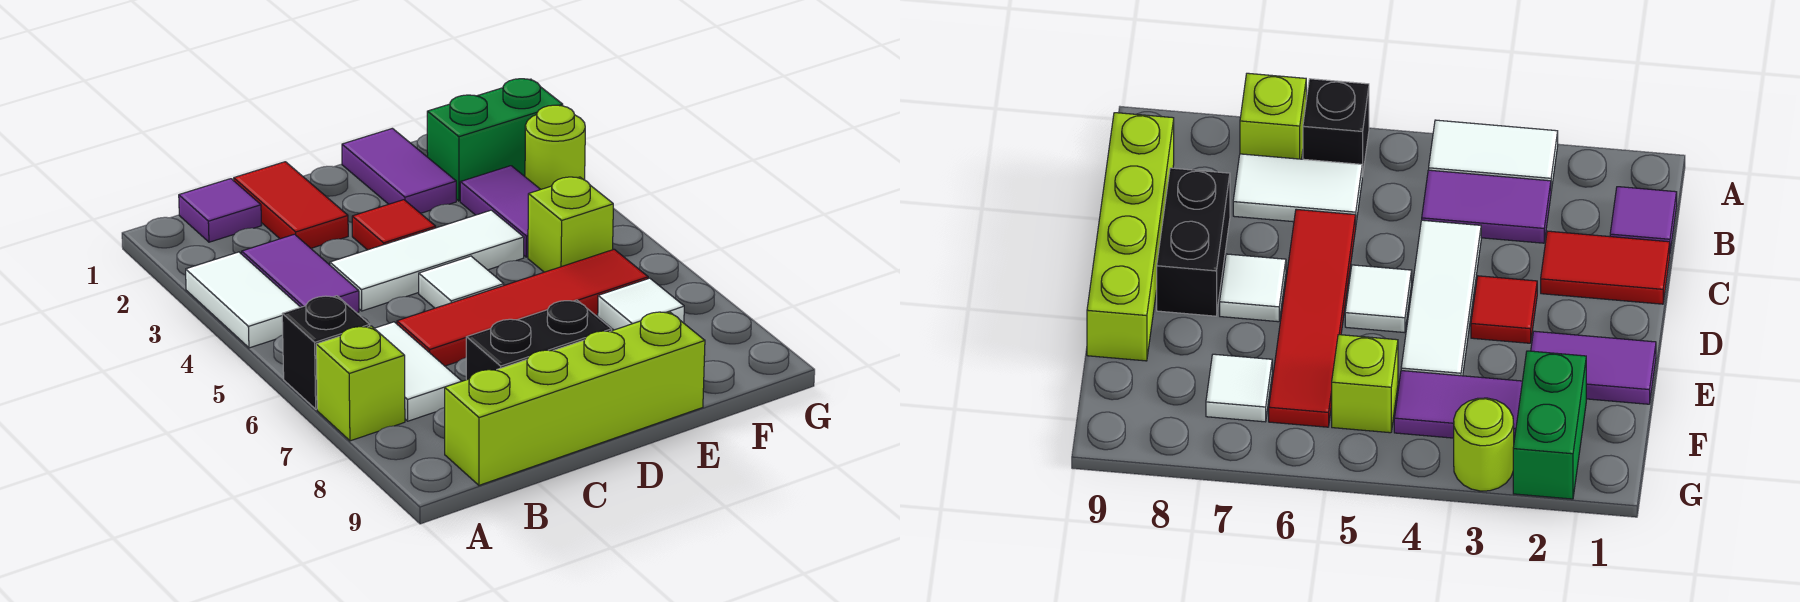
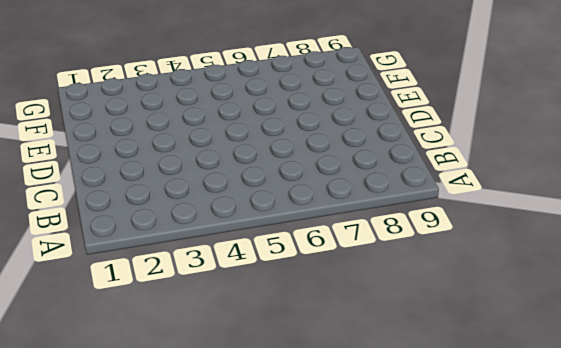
none -> white 1x2 tile [186,252,300,348]
none -> black 1x1 brick [282,296,370,409]
none -> lime 1x1 brick [316,326,405,441]

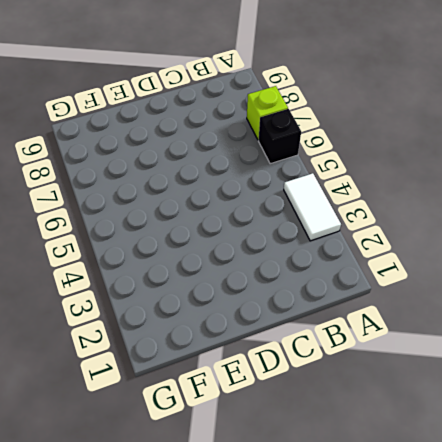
none -> purple 1x1 tile [179,179,262,242]
none -> purple 1x2 tile [242,234,359,313]
none -> white 1x2 tile [374,322,461,421]

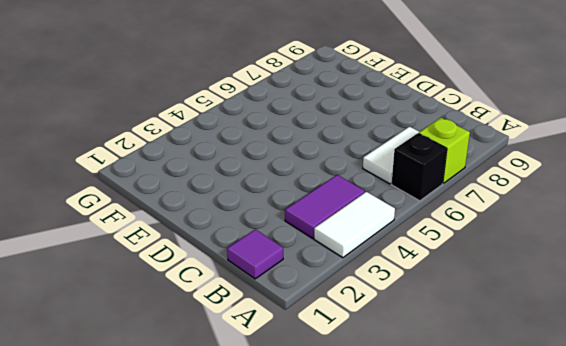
none -> lime 1x4 brick [445,312,705,485]
none -> red 1x2 tile [234,162,348,248]
none -> white 1x3 tile [330,210,524,311]

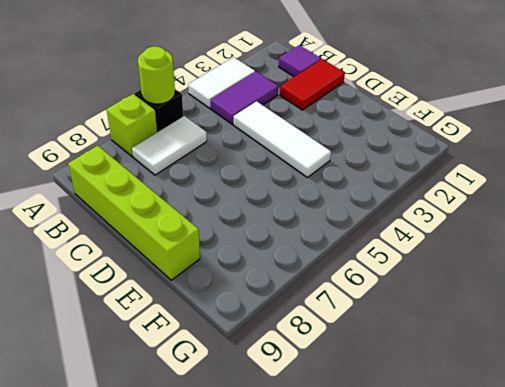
lime 1x1 round brick [138,47,175,104] -> lime 1x1 round brick moved to [525,105,585,189]
none -> red 1x4 tile [397,249,648,366]
none -> black 1x2 brick [466,300,612,380]
none -> red 1x1 tile [352,200,436,250]

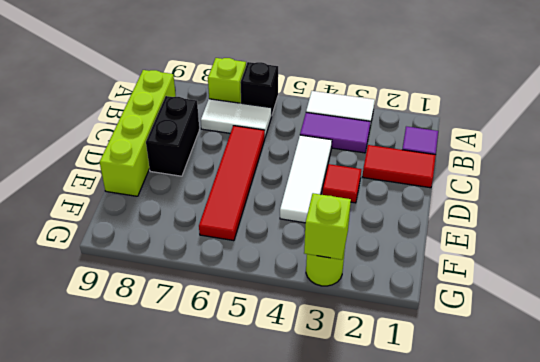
lime 1x1 brick [304,193,351,260] -> lime 1x1 brick moved to [528,177,613,272]
none -> white 1x1 tile [419,256,504,308]
none -> white 1x1 tile [1220,254,1286,322]
none -> purple 1x2 tile [342,128,456,213]

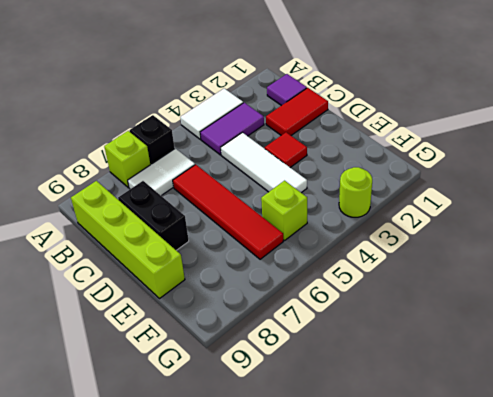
none -> white 1x1 tile [419,256,504,308]
none -> white 1x1 tile [1220,254,1286,322]
none -> purple 1x2 tile [342,128,456,213]

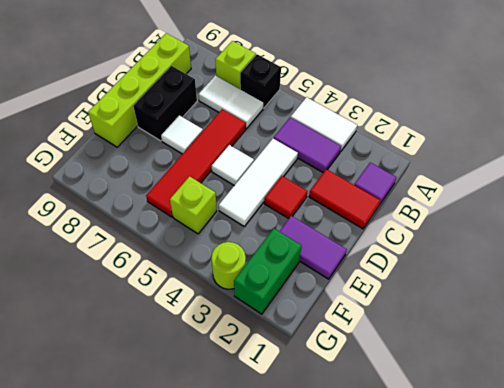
none -> purple 1x2 tile [460,166,541,257]
none -> white 1x1 tile [598,278,684,330]

